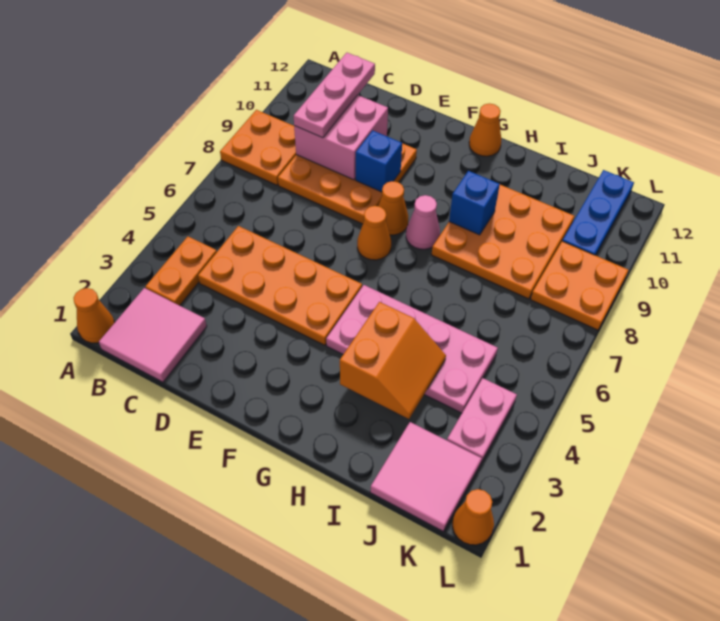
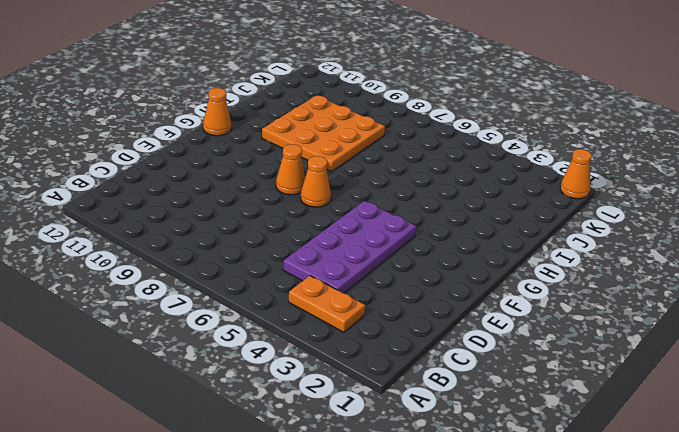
purple 2x4 plate [283,201,416,293] -> orange 2x4 plate [198,226,362,345]
none -> orange 1x1 cone [74,288,115,343]
none -> orange 2x2 plate [220,110,296,185]
none -> pink 2x2 tile [99,288,207,382]

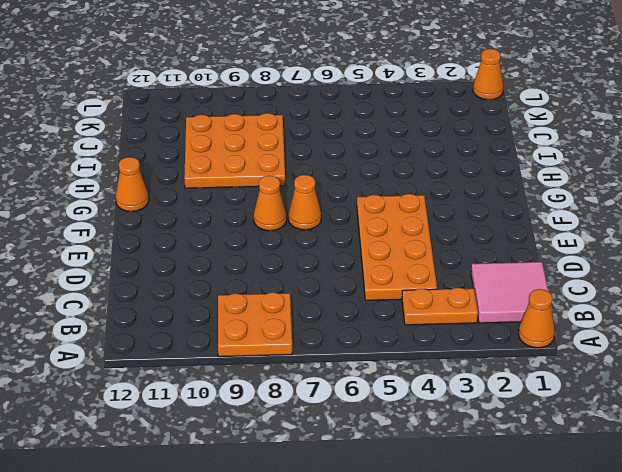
none -> orange 3x3 plate [278,143,417,224]
none -> pink 2x4 plate [326,285,498,413]
none -> pink 1x1 cone [406,195,440,249]

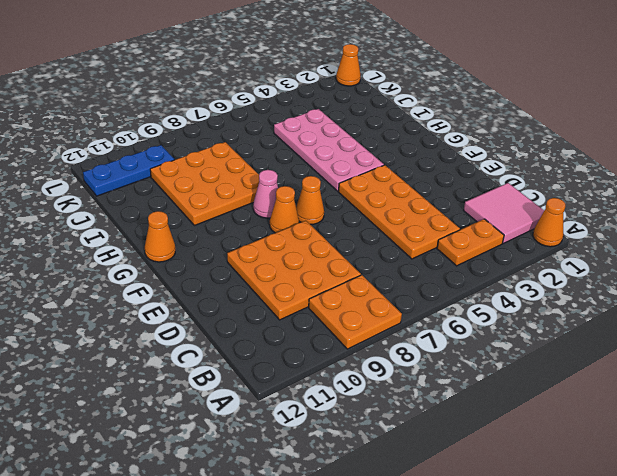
none -> pink 2x2 tile [370,422,482,531]
none -> pink 1x2 plate [447,378,517,462]
none -> orange 2x2 plate [531,241,628,330]

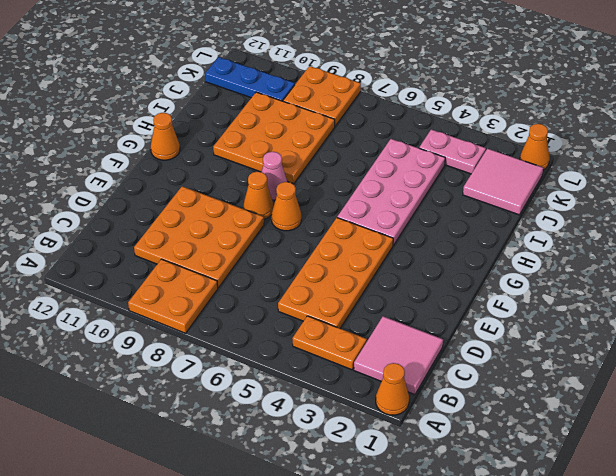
none -> pink 2x2 brick [294,95,388,180]
none -> blue 1x1 brick [356,130,402,192]
none -> orange 2x2 slope [340,302,446,419]

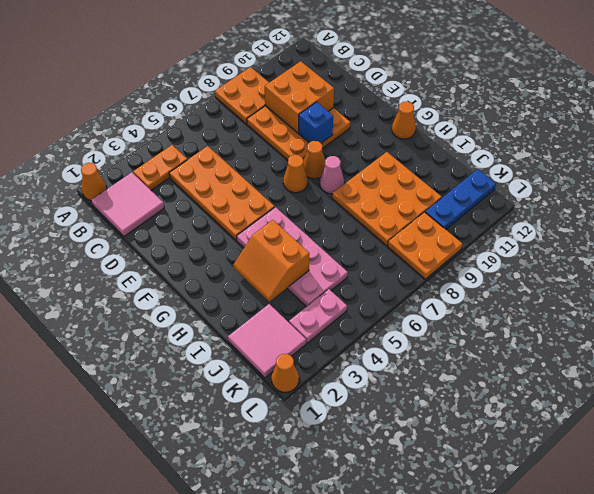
orange 2x2 brick [265,61,334,133] -> pink 2x2 brick [294,95,388,180]
orange 2x2 slope [233,220,309,301] -> orange 2x2 slope turned to [340,302,446,419]
none -> blue 1x1 brick [449,171,500,235]
none -> pink 1x3 plate [294,53,375,138]

